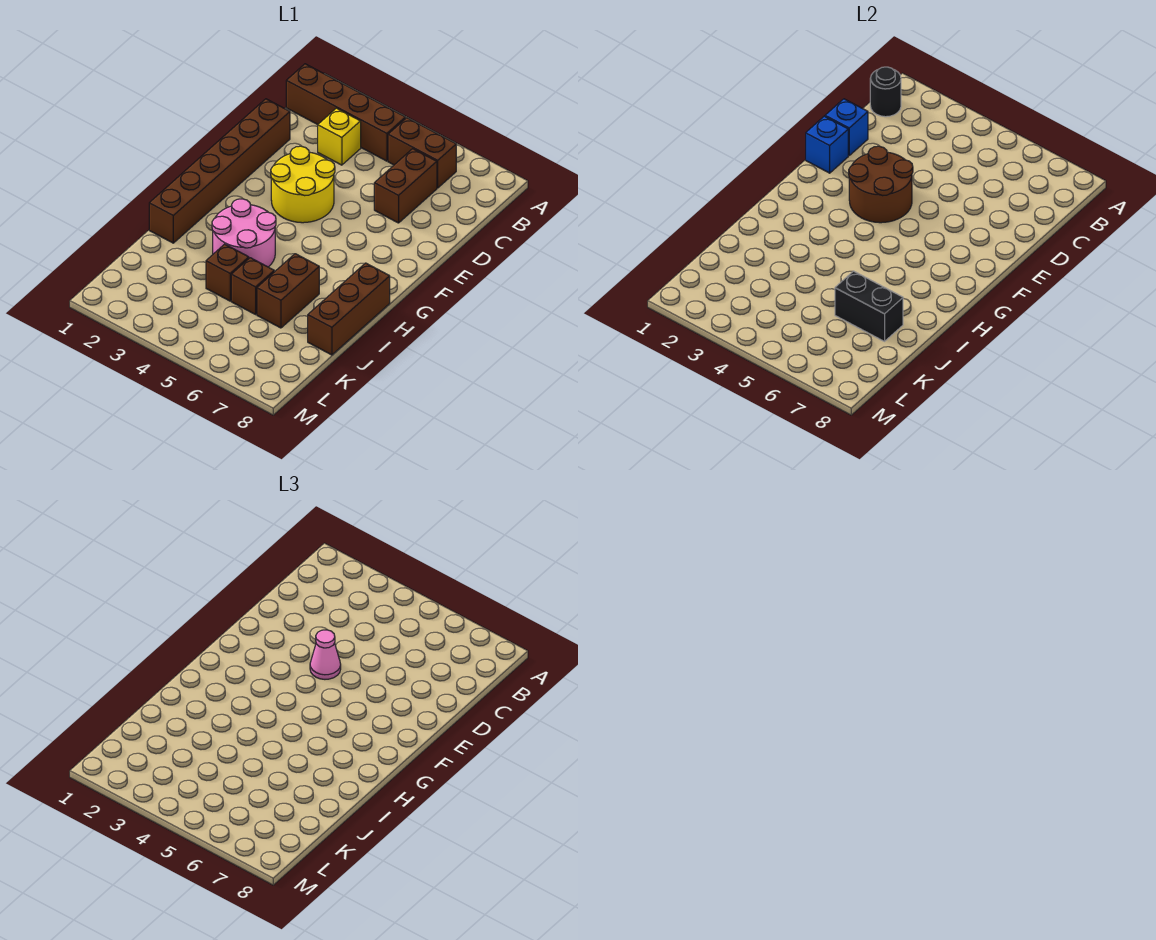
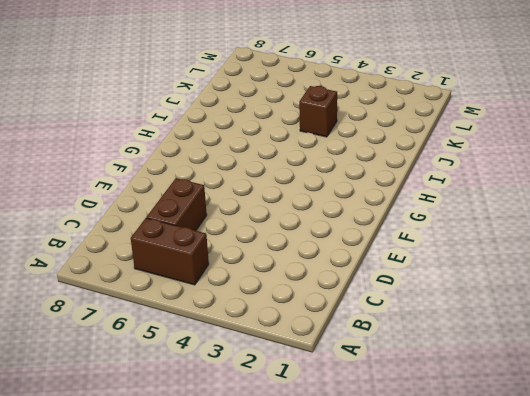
none -> brown 1x4 brick [286,64,406,161]
none -> yellow 1x1 brick [318,108,361,165]
none -> brown 1x6 brick [149,99,290,243]

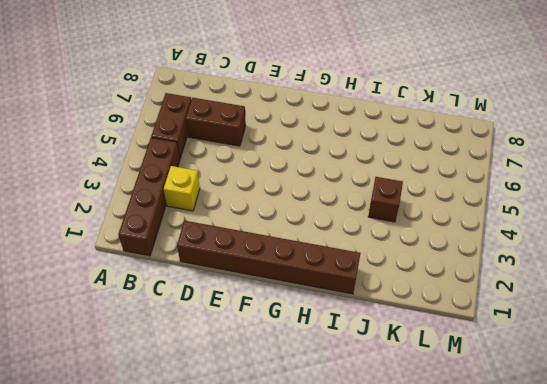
none -> yellow 2x2 round brick [271,146,335,223]
none -> pink 2x2 round brick [212,199,276,267]
none -> brown 1x3 brick [308,263,390,355]

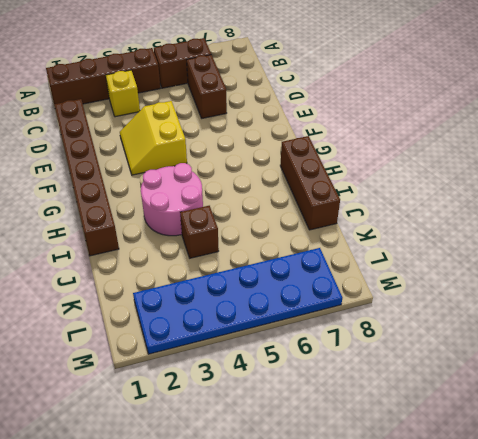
yellow 2x2 slope [120,101,187,175] -> yellow 2x2 round brick [271,146,335,223]
blue 2x6 plate [133,248,342,354] -> none
none -> brown 1x2 brick [257,254,319,328]
none -> brown 1x1 brick [231,258,274,314]
none -> black 1x1 round brick [870,67,901,117]

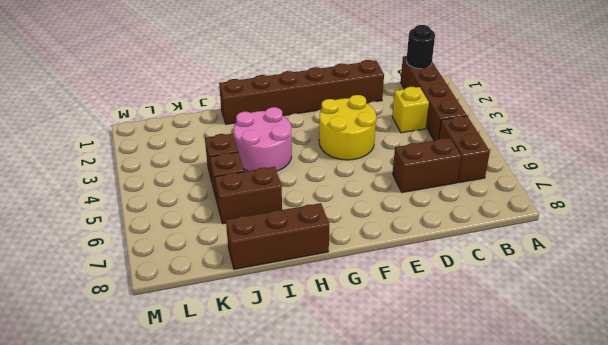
none -> blue 1x1 brick [825,99,868,155]
none -> blue 1x1 brick [806,116,848,173]
none -> brown 2x2 round brick [849,146,913,223]

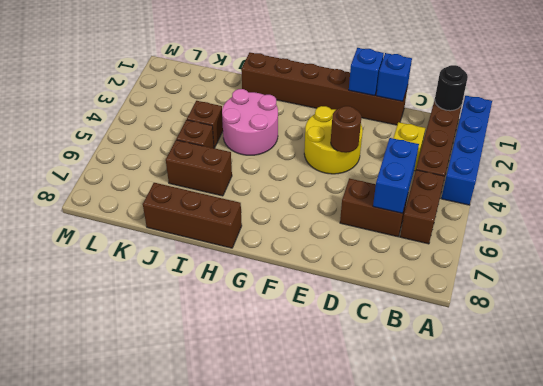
blue 1x4 brick [441,96,492,205] -> none
blue 1x2 brick [373,138,419,213] -> none
brown 1x1 round brick [331,106,361,153] -> brown 2x2 round brick [849,146,913,223]
none -> black 1x2 brick [835,271,903,341]
none -> pink 1x1 cone [310,630,341,679]

